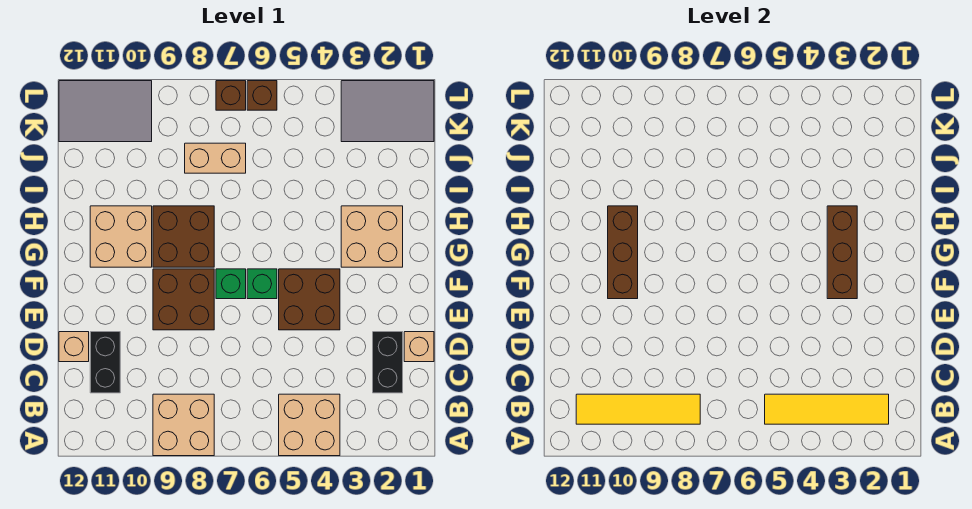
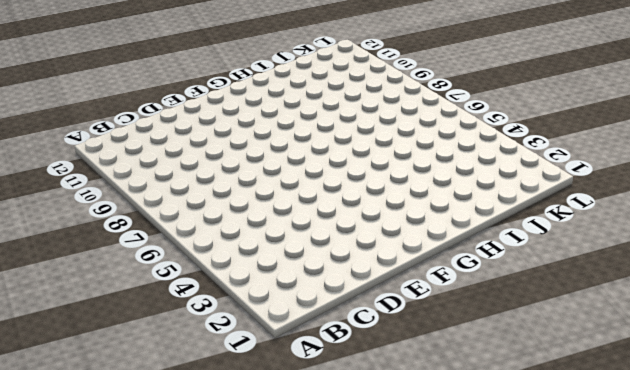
none -> tan 2x2 brick [279,394,340,456]
none -> tan 2x2 brick [153,394,214,456]
none -> black 1x2 brick [373,332,403,393]

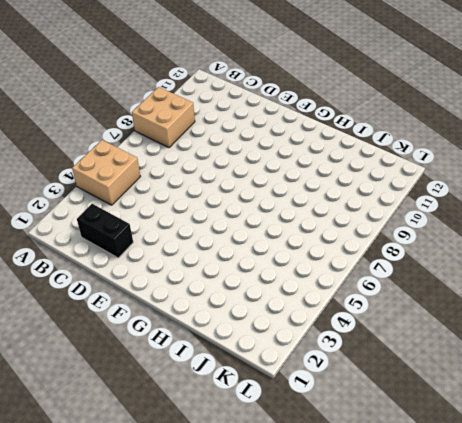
none -> black 1x2 brick [90,332,120,393]
none -> tan 1x1 brick [404,332,434,362]
none -> tan 1x1 brick [59,332,89,362]

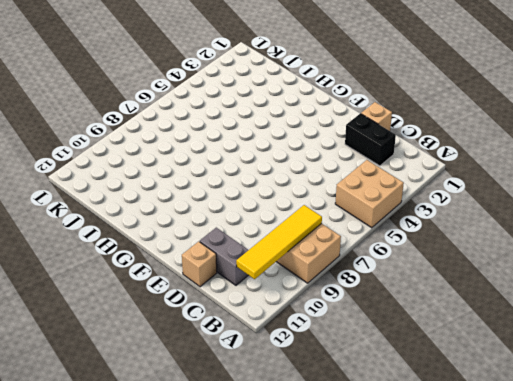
grey 1x2 brick [200,228,248,285] -> black 1x2 brick [90,332,120,393]
none -> brown 2x2 brick [279,269,340,330]
none -> brown 2x2 brick [153,269,214,330]
none -> green 1x1 brick [247,269,277,299]

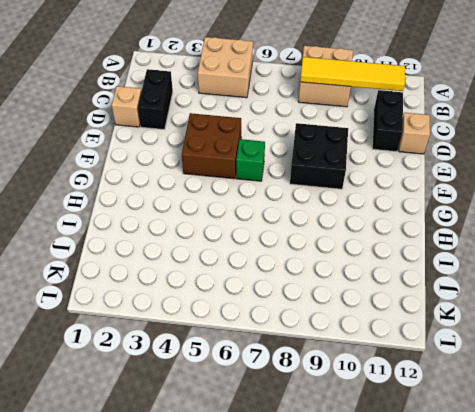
black 2x2 brick [290,123,348,189] -> brown 2x2 brick [153,269,214,330]
none -> green 1x1 brick [216,269,246,299]
none -> tan 2x2 brick [341,206,403,267]
none -> brown 2x2 brick [153,206,214,267]

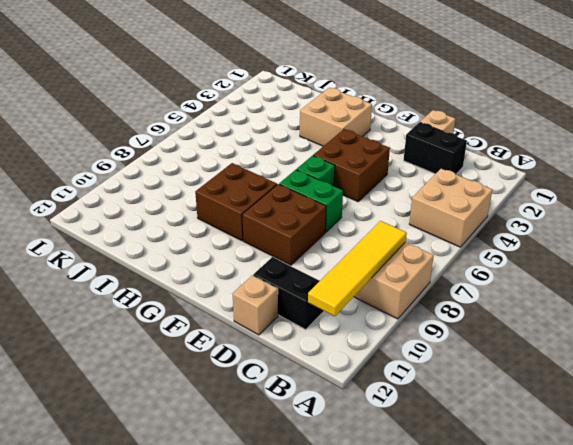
green 1x2 brick [279,170,343,232] -> green 1x1 brick [216,269,246,299]
none -> tan 2x2 brick [90,206,152,267]
none -> tan 1x2 brick [185,143,246,173]
none -> grey 2x3 tile [341,81,434,142]

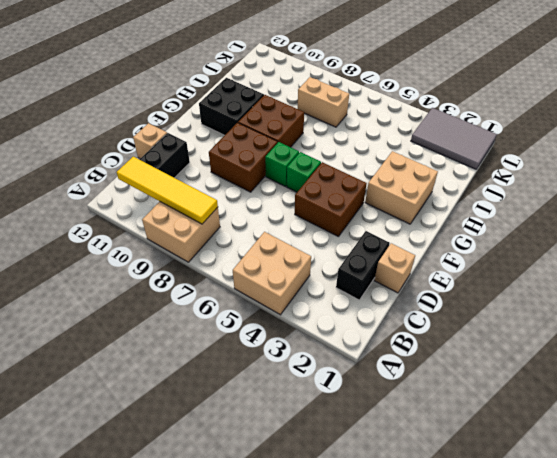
black 2x2 brick [199,78,264,135] -> tan 2x2 brick [90,206,152,267]
none -> grey 2x3 tile [59,81,152,142]
none -> brown 1x1 brick [247,81,277,110]
none -> brown 1x1 brick [216,81,246,110]

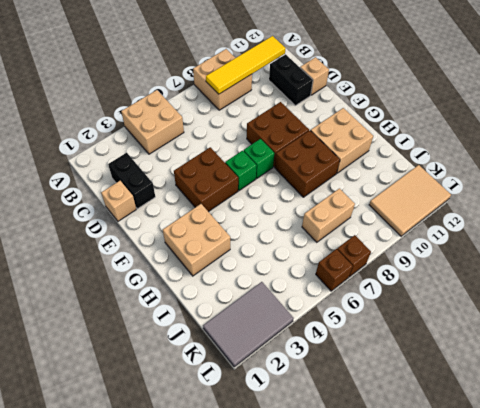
tan 2x3 tile [369,165,451,236] -> grey 2x3 tile [59,81,152,142]
none -> yellow 1x4 tile [765,394,889,424]
none -> brown 1x3 brick [827,206,857,299]
none -> brown 1x3 brick [608,206,638,299]

